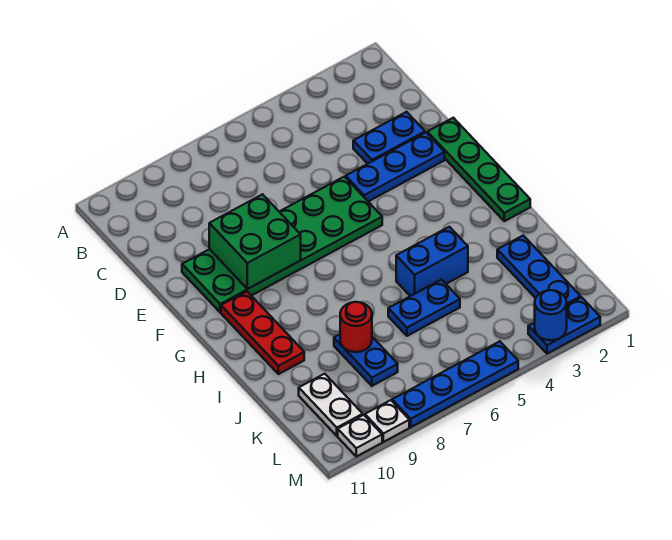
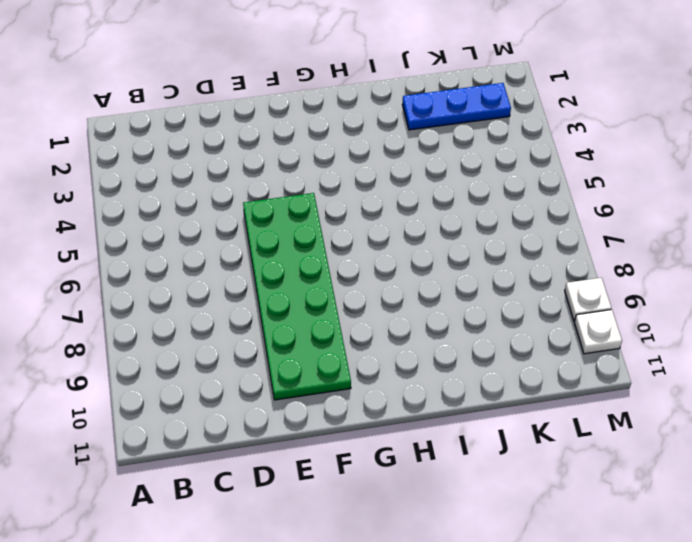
none -> blue 1x2 plate [353,112,425,164]
none -> green 1x4 plate [427,118,530,221]
none -> blue 1x3 plate [346,132,445,201]

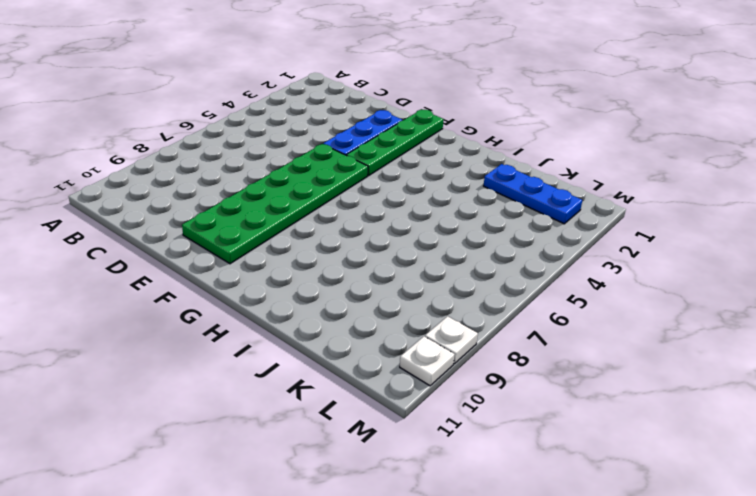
green 1x4 plate [346,110,444,176] -> green 1x4 plate turned to [427,118,530,221]
none -> blue 1x2 plate [353,112,425,164]
none -> red 1x3 plate [221,291,304,374]
none -> blue 1x2 brick [396,227,468,296]

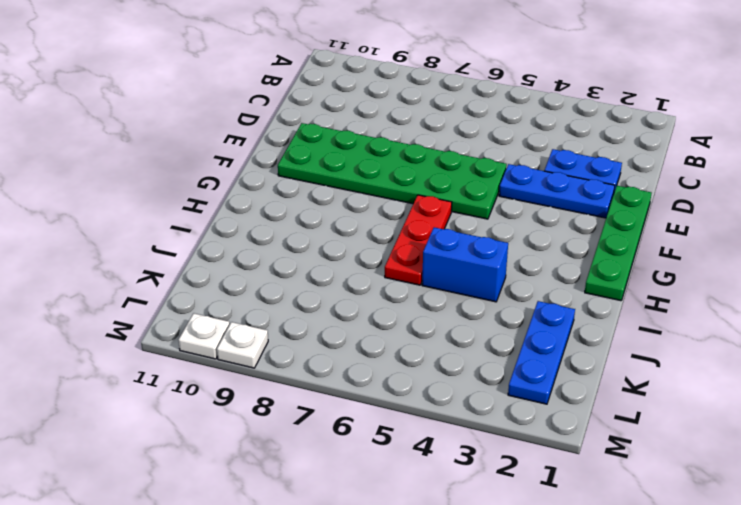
red 1x3 plate [385,195,452,285] -> red 1x3 plate moved to [221,291,304,374]
none -> blue 1x2 plate [388,280,460,336]
none -> blue 1x2 plate [334,334,398,386]
none -> white 1x2 plate [299,374,363,436]

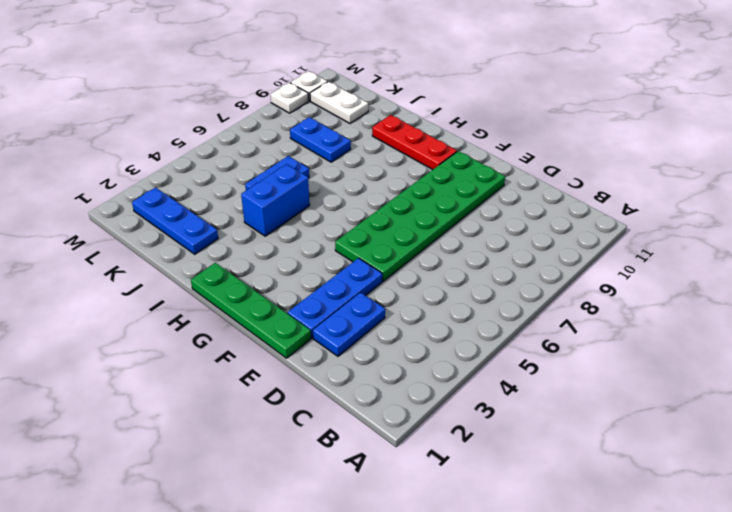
none -> blue 1x2 plate [528,297,600,354]
none -> blue 1x4 plate [392,341,518,427]
none -> green 2x2 brick [209,194,301,289]

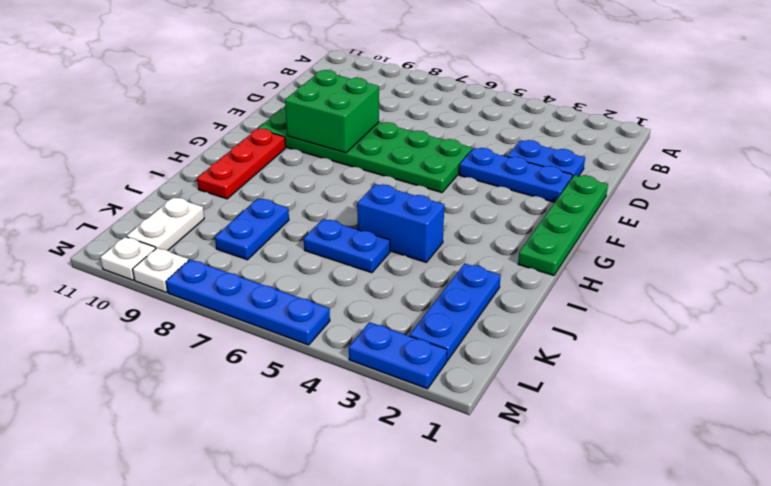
none -> red 1x1 round brick [340,302,372,352]
none -> blue 1x1 round brick [535,290,567,340]

